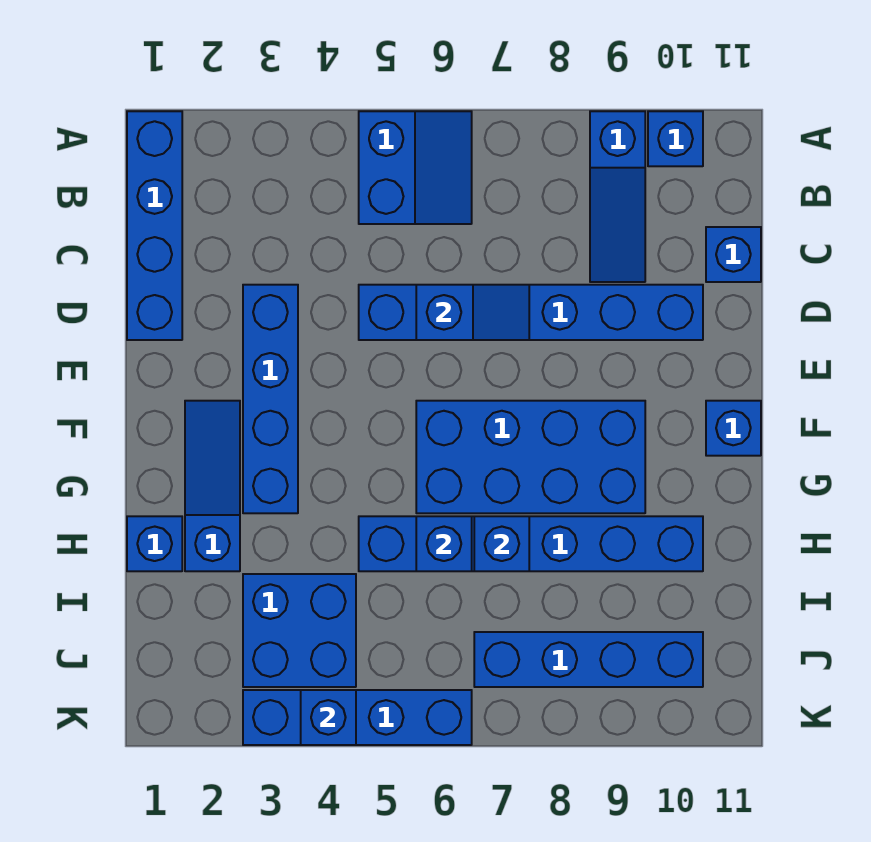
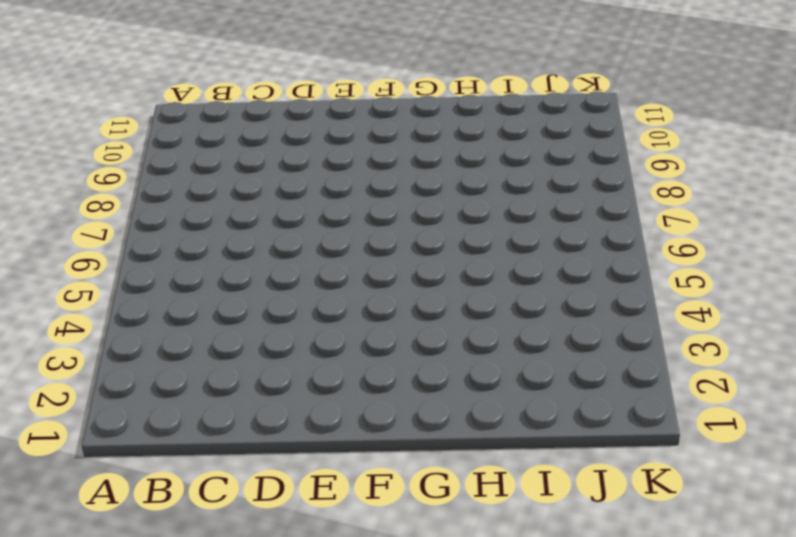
none -> blue 1x4 brick [127,111,182,340]
none -> blue 2x2 slope [359,111,472,224]
none -> blue 1x3 slope [590,111,645,282]

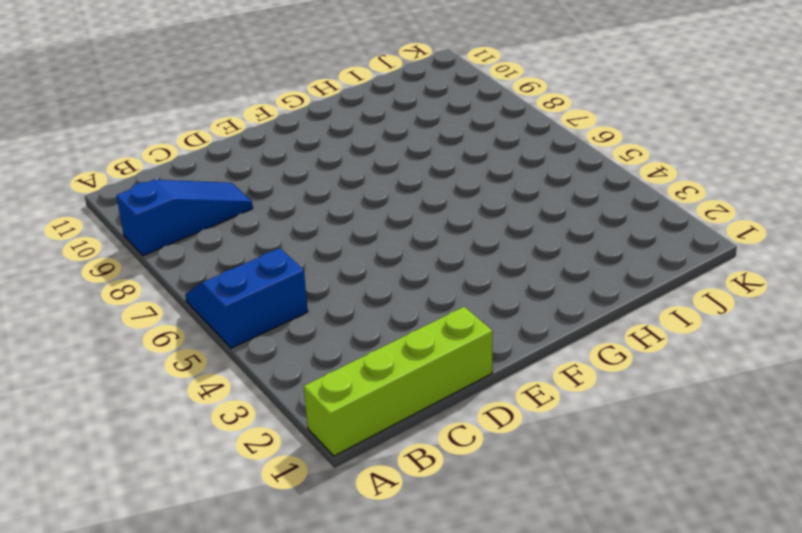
lime 1x4 brick [304,307,493,456] -> blue 1x4 brick [127,111,182,340]
none -> blue 1x1 brick [648,111,703,166]
none -> blue 1x1 brick [706,227,761,282]
none -> blue 1x4 brick [243,285,298,513]

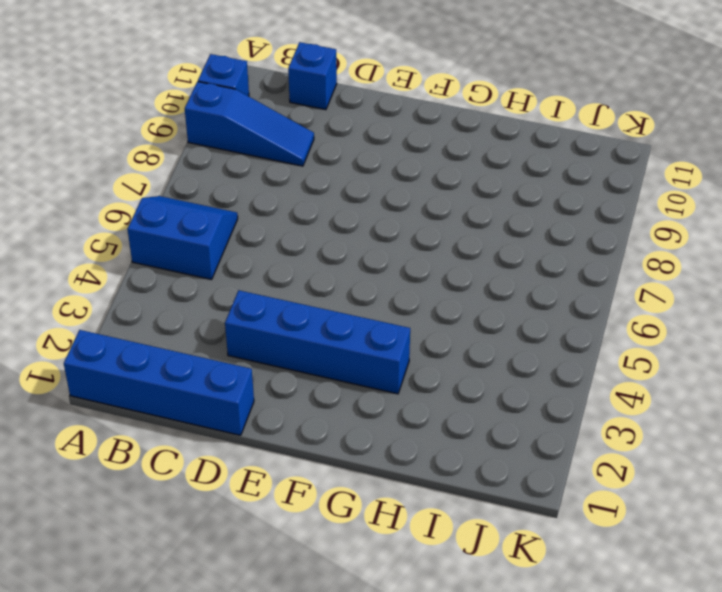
none -> blue 1x6 brick [359,285,703,340]
none -> blue 1x3 slope [185,401,240,571]
none -> blue 2x4 brick [416,401,645,513]

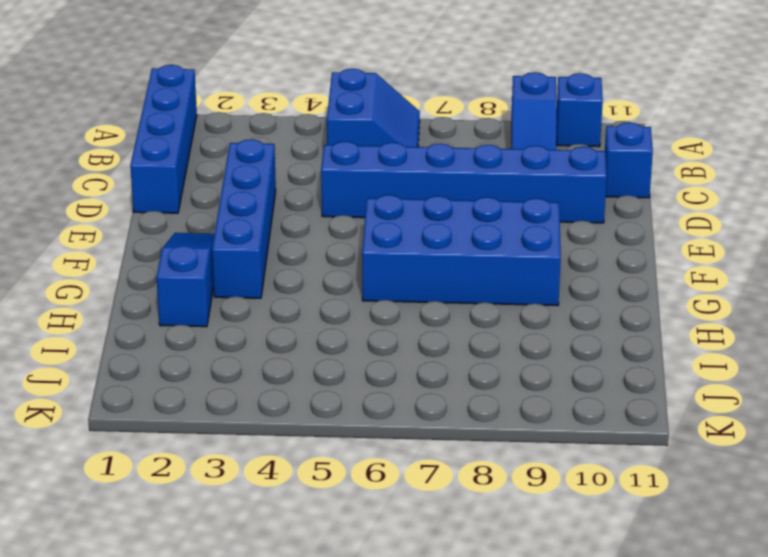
none -> blue 1x1 brick [706,401,761,456]
none -> blue 1x1 brick [127,516,182,571]
none -> blue 1x6 brick [359,516,703,571]

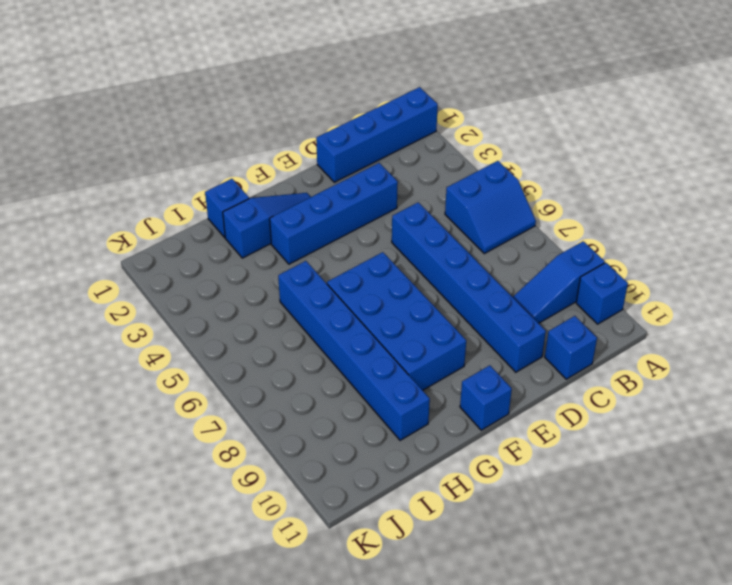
none -> blue 2x2 brick [243,574,356,687]
none -> blue 1x4 brick [474,632,703,687]
none -> blue 1x4 brick [243,690,472,745]

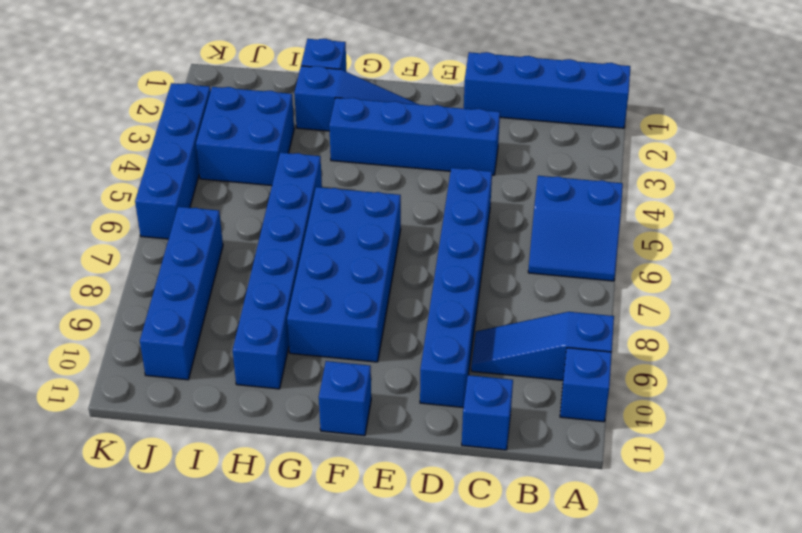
none -> blue 1x2 slope [416,285,529,340]
none -> blue 1x1 brick [416,516,472,571]
none -> blue 1x1 brick [474,516,529,571]

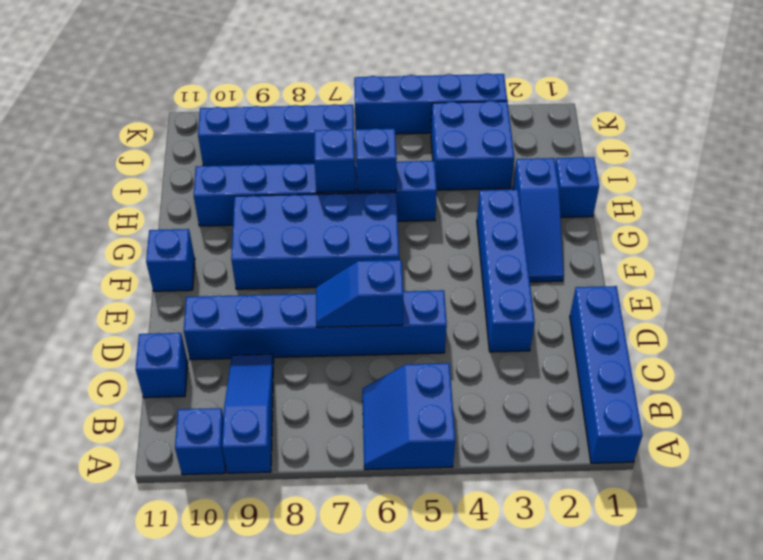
none -> blue 1x1 brick [301,690,356,745]

